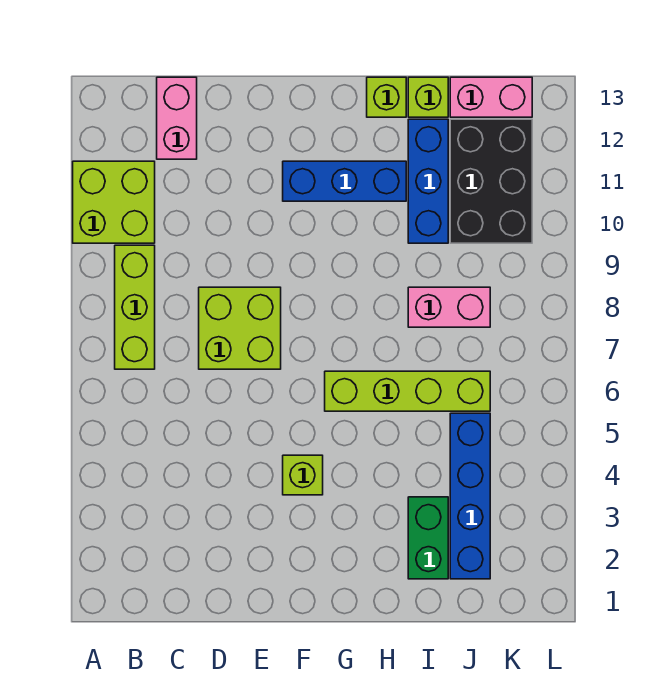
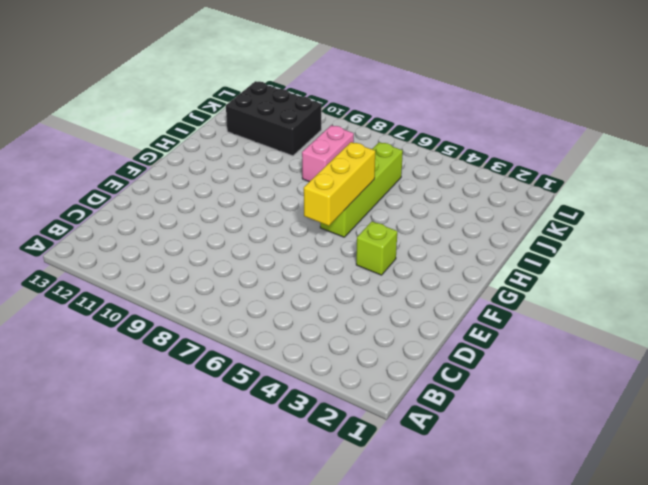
yellow 1x3 brick [304,142,375,226] -> none
none -> lime 2x2 brick [73,161,155,243]
none -> lime 1x3 brick [115,245,155,369]
none -> pink 1x2 brick [157,77,197,159]

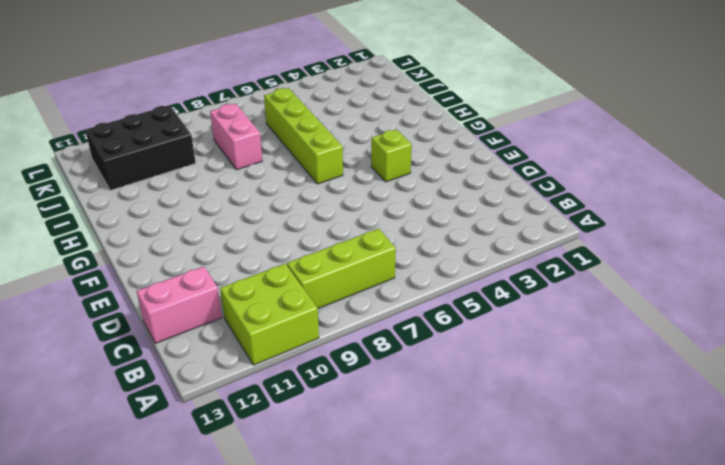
none -> lime 2x2 brick [199,287,281,369]
none -> blue 1x3 brick [283,161,406,201]
none -> lime 1x1 brick [367,77,406,117]

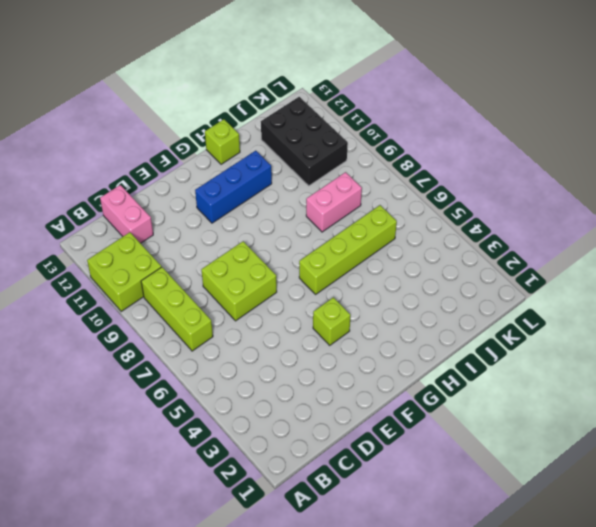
none -> green 1x2 brick [408,497,448,579]
none -> blue 1x3 brick [408,119,448,243]
none -> lime 1x1 brick [408,77,448,117]

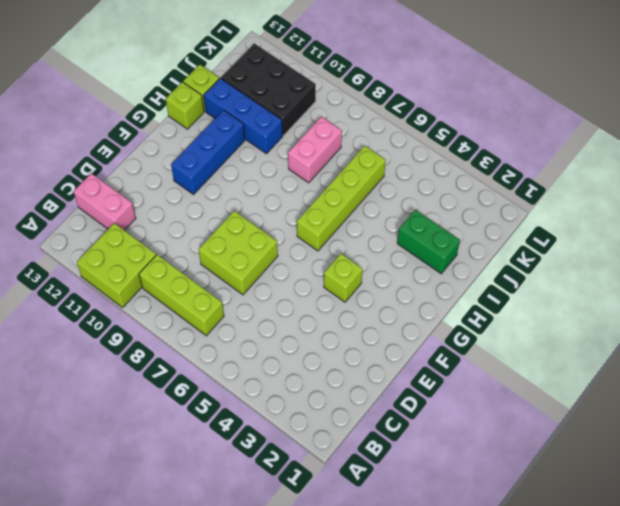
none -> blue 1x4 brick [450,413,490,579]
none -> pink 1x2 brick [450,77,532,117]

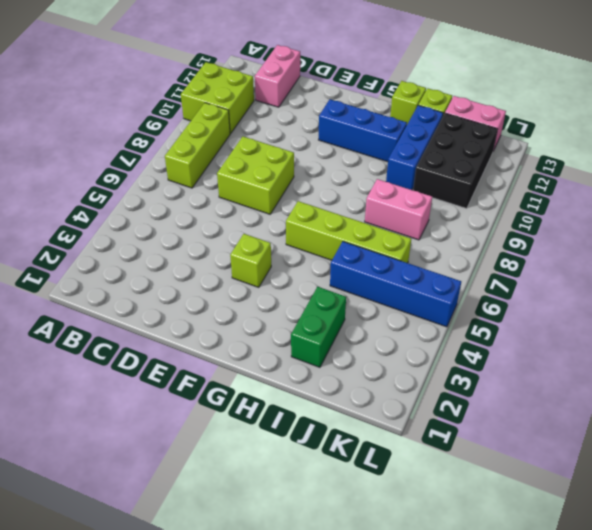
blue 1x4 brick [330,241,461,327] -> blue 1x4 brick turned to [450,413,490,579]

